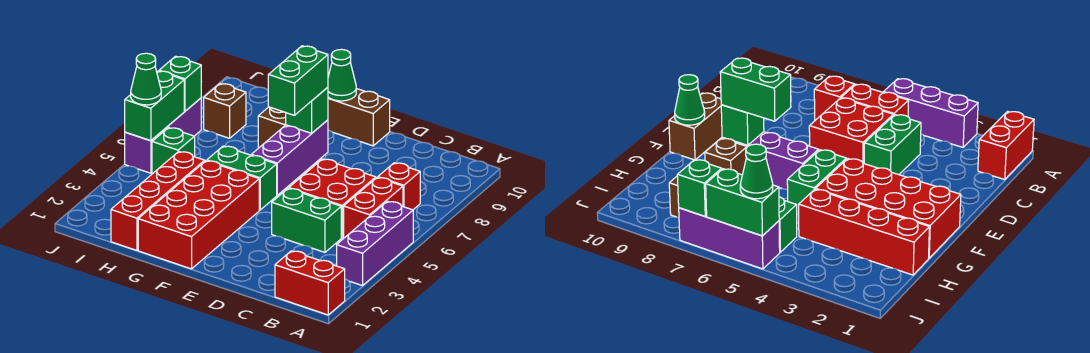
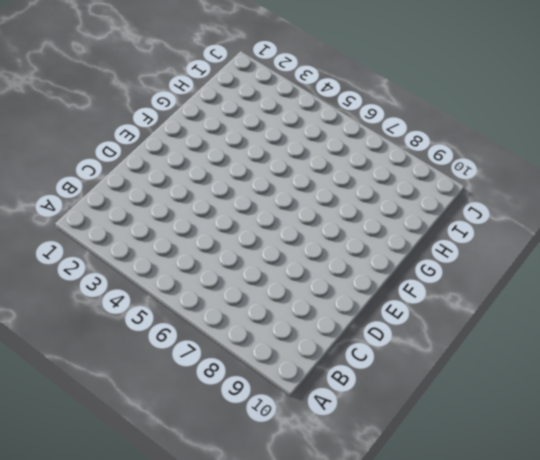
none -> red 1x2 brick [275,251,345,315]
none -> purple 1x3 brick [337,201,413,286]
none -> red 1x2 brick [344,177,403,238]

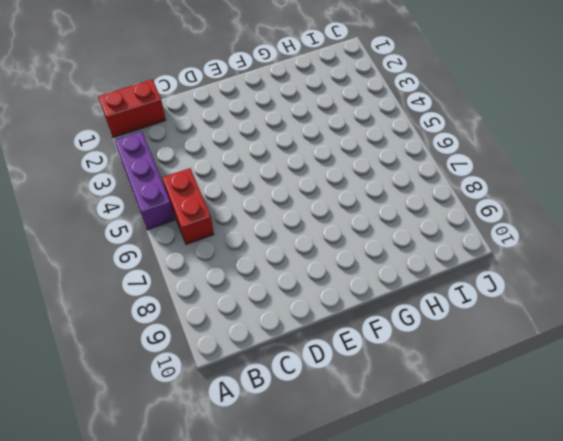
none -> red 1x1 brick [378,163,420,210]
none -> green 1x2 brick [272,188,341,252]
none -> red 2x2 brick [289,159,376,238]

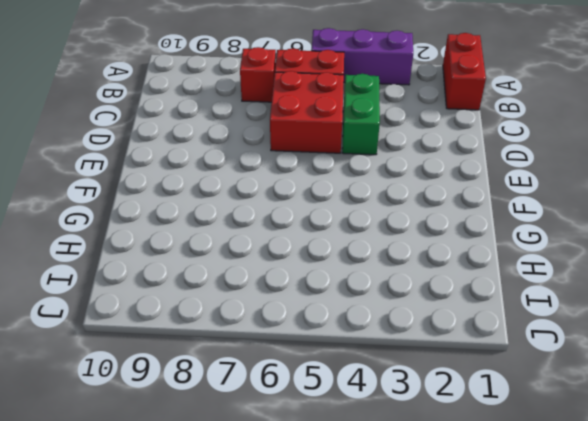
none -> brown 1x2 brick [328,89,390,146]
none -> red 2x4 brick [138,161,259,269]
none -> green 1x2 brick [207,146,277,210]

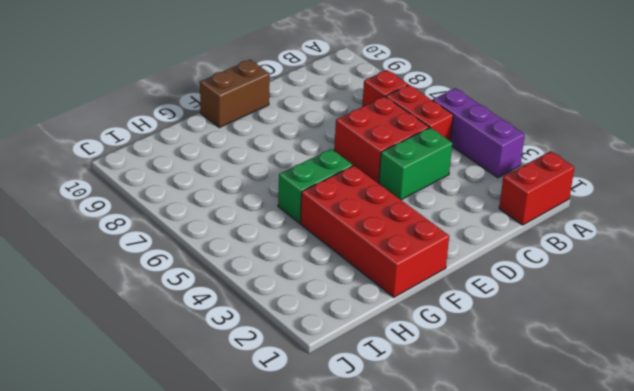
none -> purple 1x3 brick [252,120,328,195]
none -> brown 1x1 brick [258,107,286,148]
none -> red 1x4 brick [111,152,205,250]

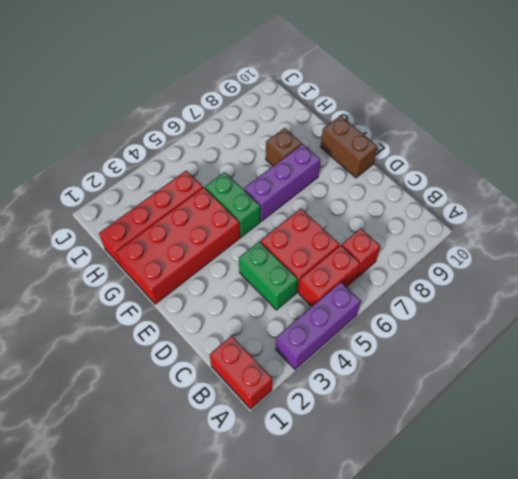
none -> green 1x1 brick [152,128,195,174]
none -> brown 1x1 brick [204,84,246,138]
none -> purple 1x3 brick [125,98,201,173]

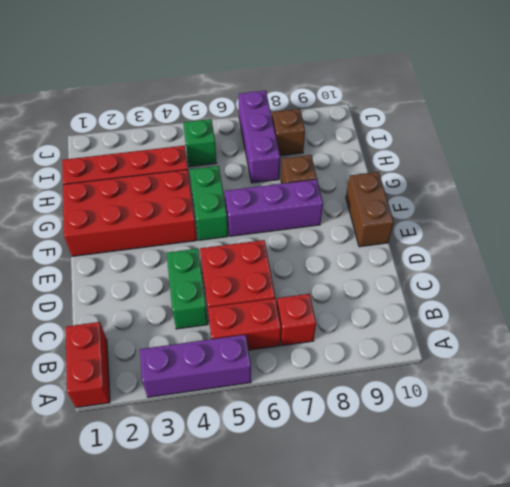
purple 1x3 brick [239,91,280,183] -> purple 1x3 brick turned to [125,98,201,173]
none -> green 1x1 brick [286,87,328,133]
none -> green 1x1 cone [328,49,356,101]
none -> green 1x2 brick [125,71,184,141]

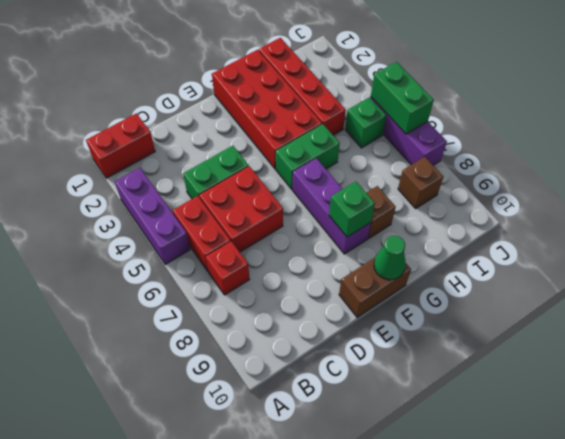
none -> green 1x1 brick [159,56,201,111]
none -> green 1x2 brick [268,46,328,115]
none -> green 1x1 cone [131,53,161,105]

